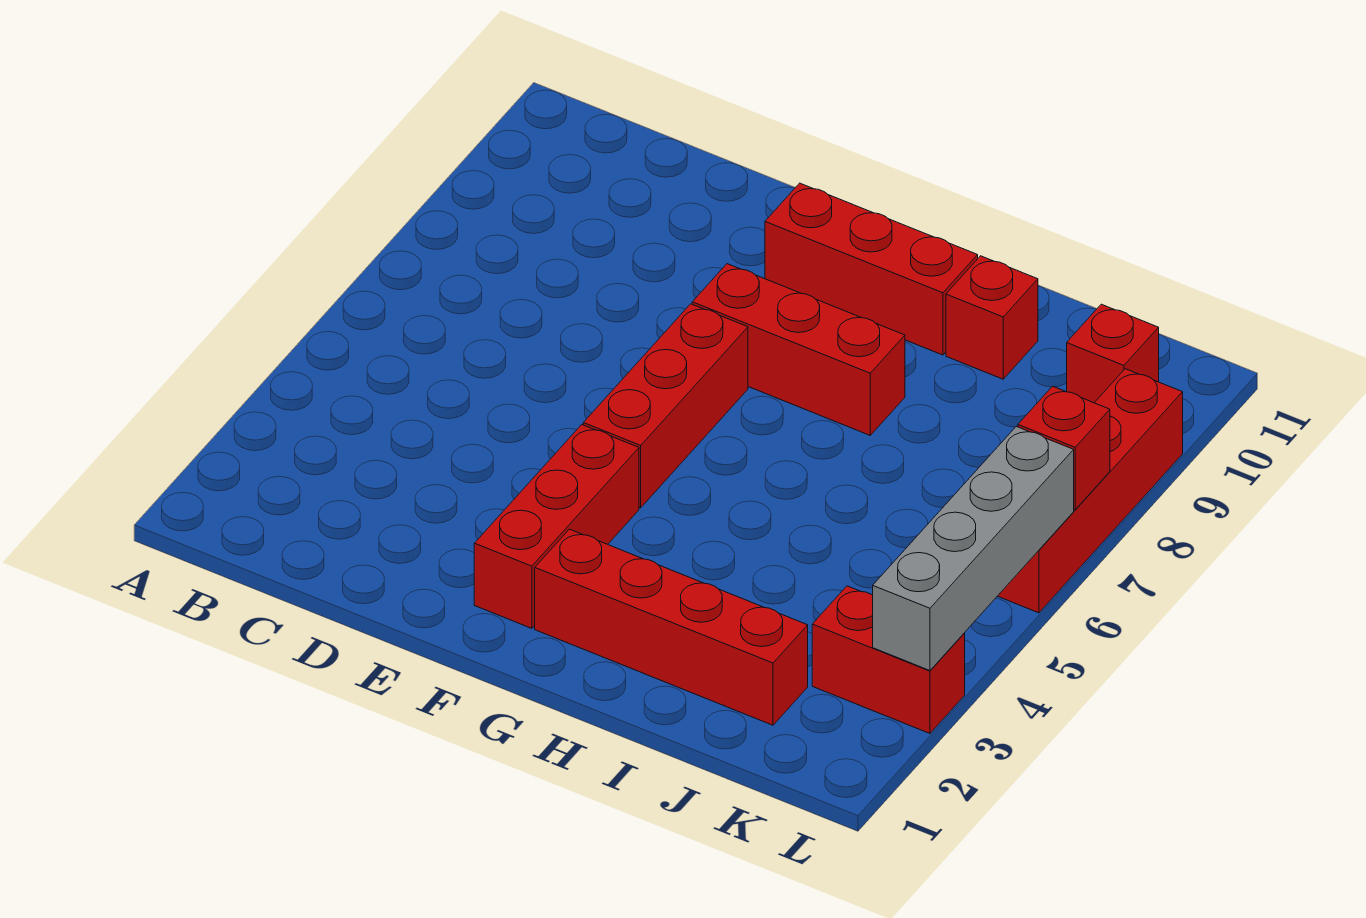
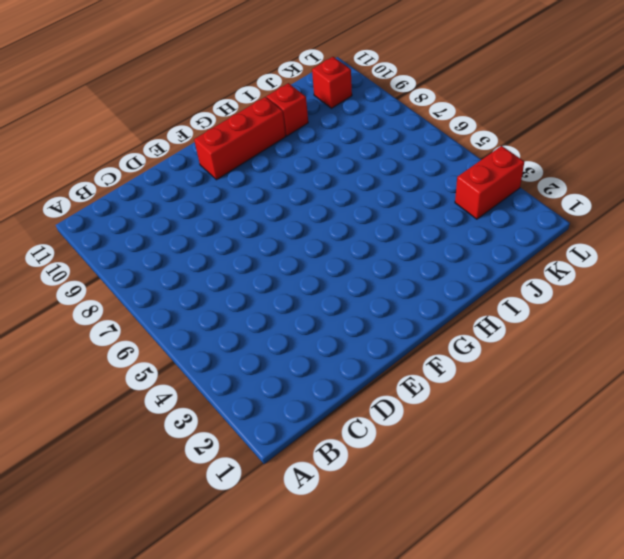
none -> red 1x3 brick [474,425,639,628]
none -> red 1x3 brick [583,304,748,508]

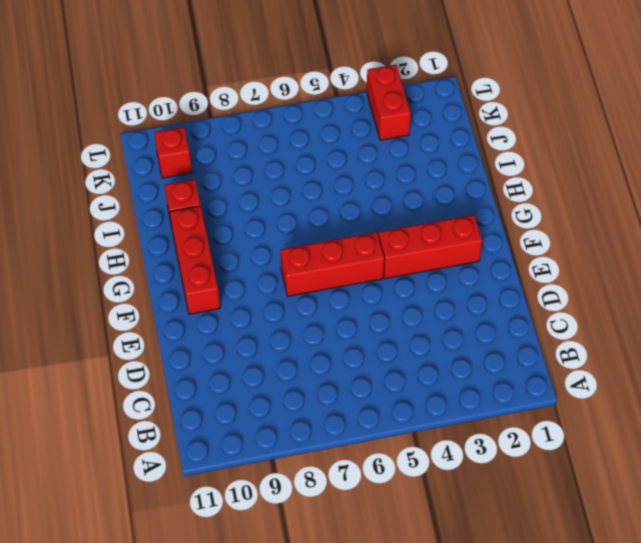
none -> red 1x3 brick [692,264,905,435]
none -> red 1x4 brick [535,529,808,725]

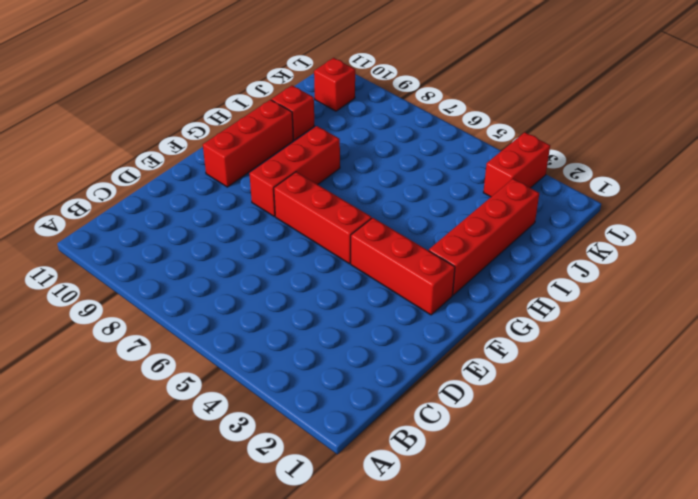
none -> red 1x4 brick [998,369,1183,613]
none -> grey 1x4 brick [873,427,1074,671]

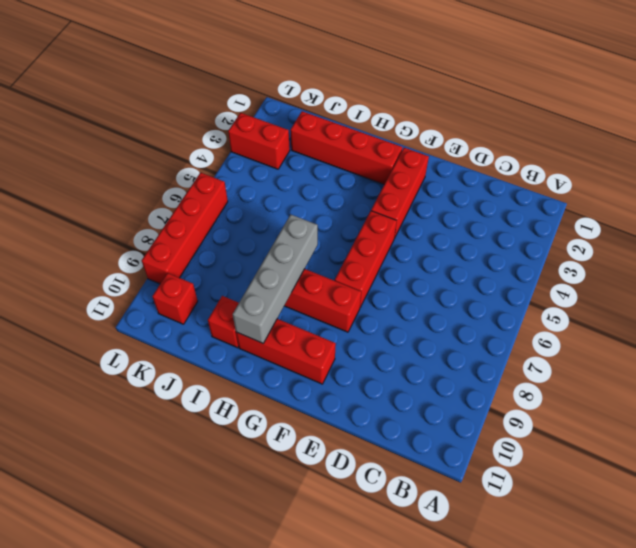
grey 1x4 brick [233,214,318,343] -> grey 1x4 brick moved to [873,427,1074,671]
none -> red 1x1 brick [1018,386,1110,510]

